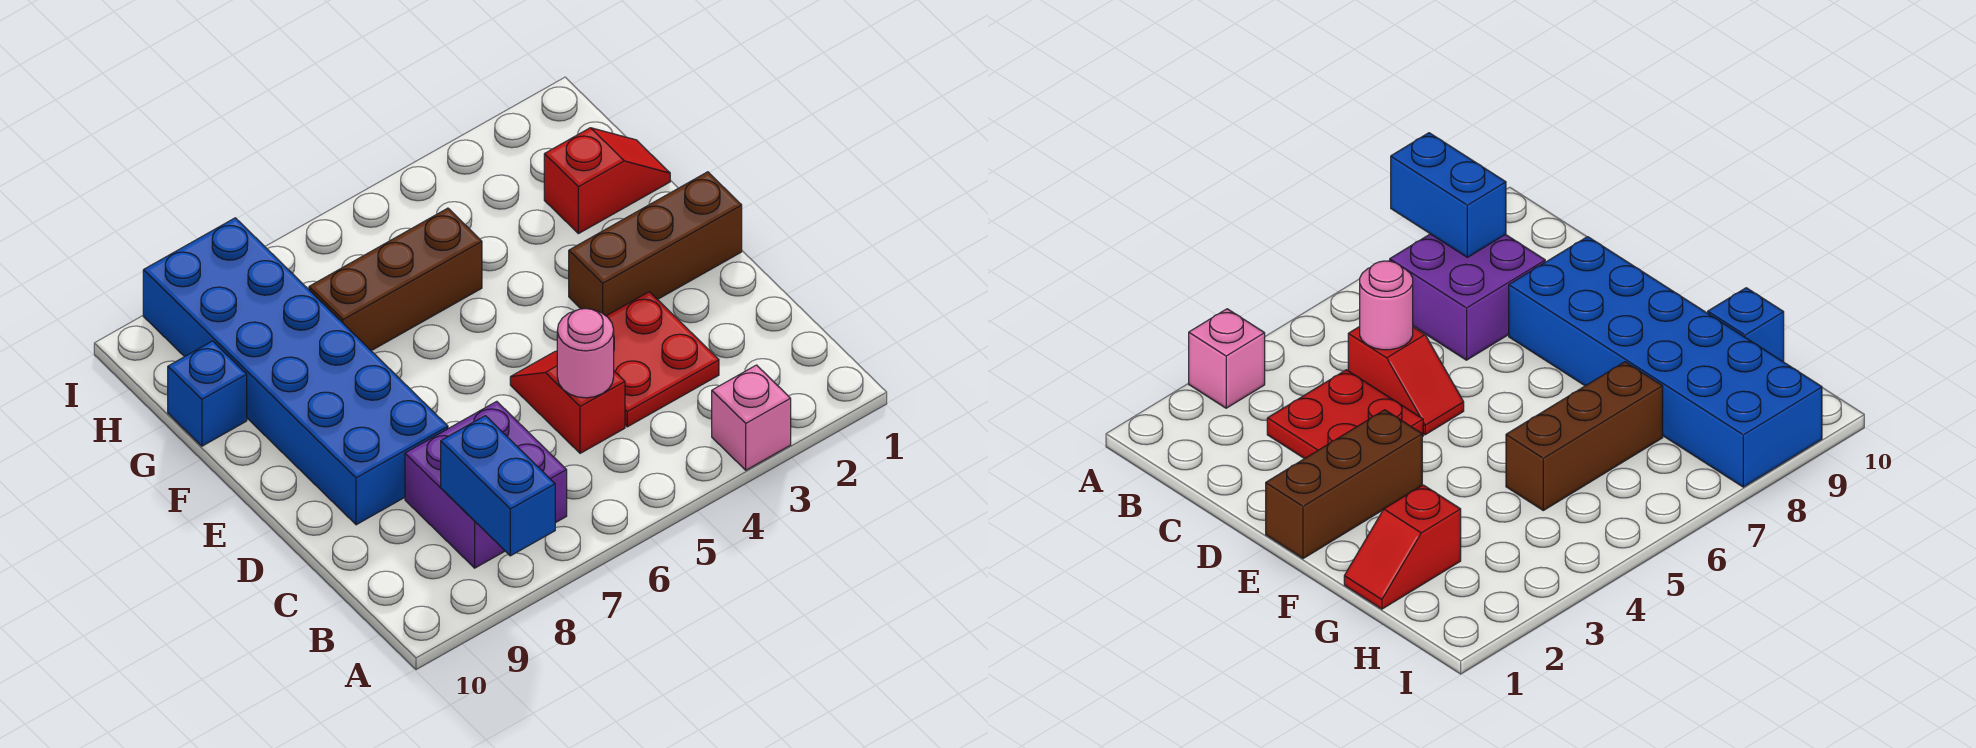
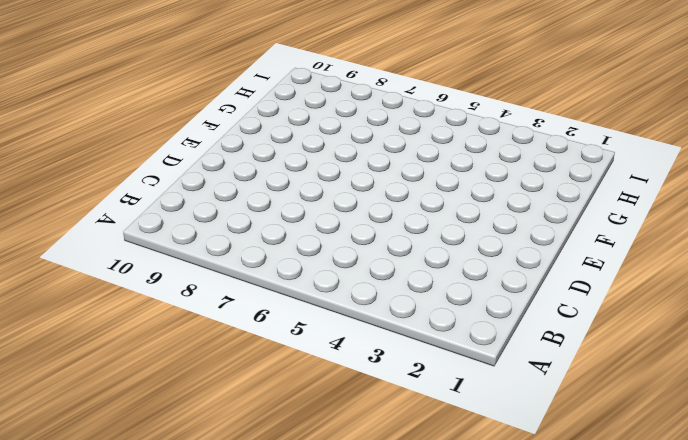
none -> pink 1x1 brick [712,365,791,470]
none -> purple 2x2 brick [405,401,567,568]

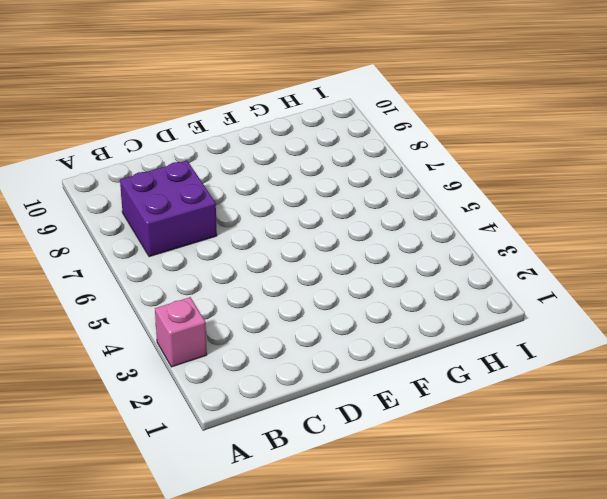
none -> red 2x2 plate [607,292,719,427]
none -> red 1x2 slope [510,351,625,453]

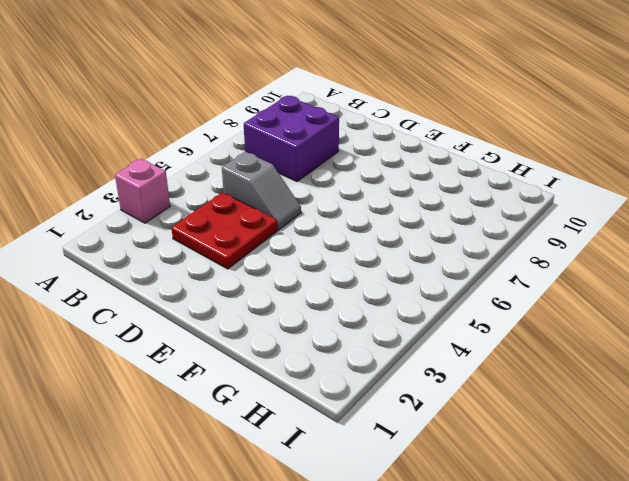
grey 1x2 slope [222,152,301,230] -> red 1x2 slope [510,351,625,453]
none -> blue 2x6 brick [143,218,448,525]
none -> brown 1x3 brick [569,172,742,316]

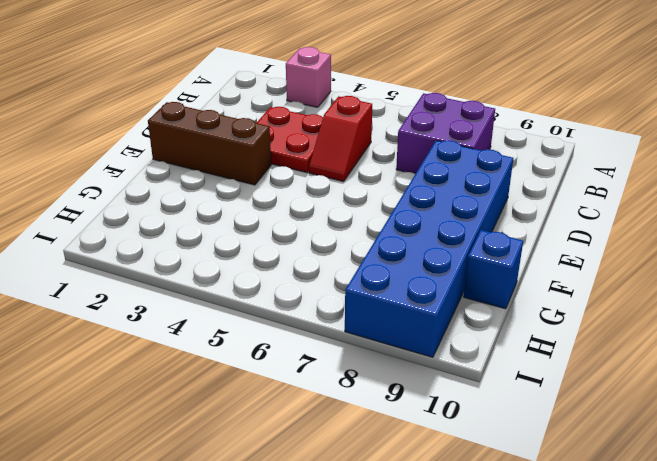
none -> red 1x2 slope [544,128,670,234]
none -> brown 1x3 brick [309,208,482,351]

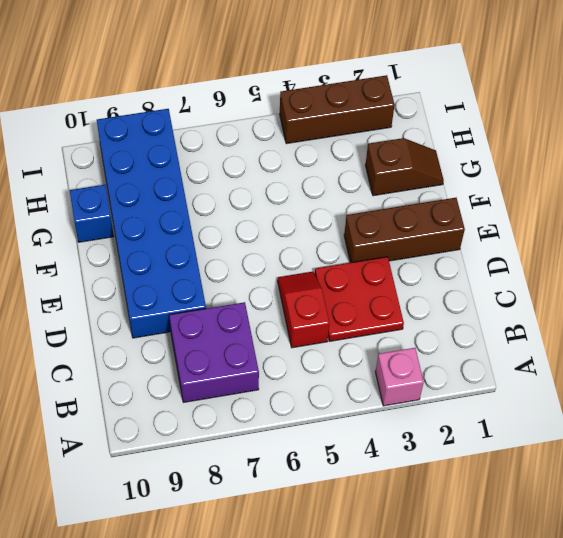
brown 1x2 slope [365,138,444,196] -> red 1x2 slope [544,128,670,234]
brown 1x3 brick [280,75,395,144] -> brown 1x3 brick moved to [309,208,482,351]
none -> blue 1x2 brick [441,416,555,556]
none -> pink 1x1 round brick [557,309,614,398]

